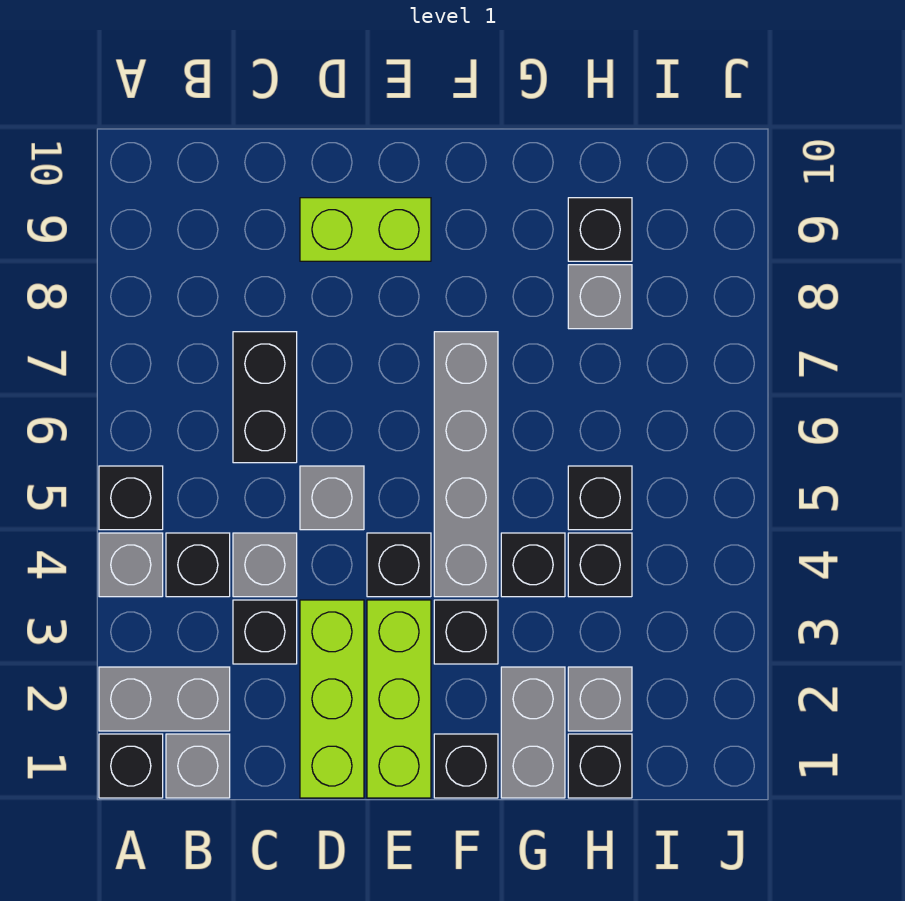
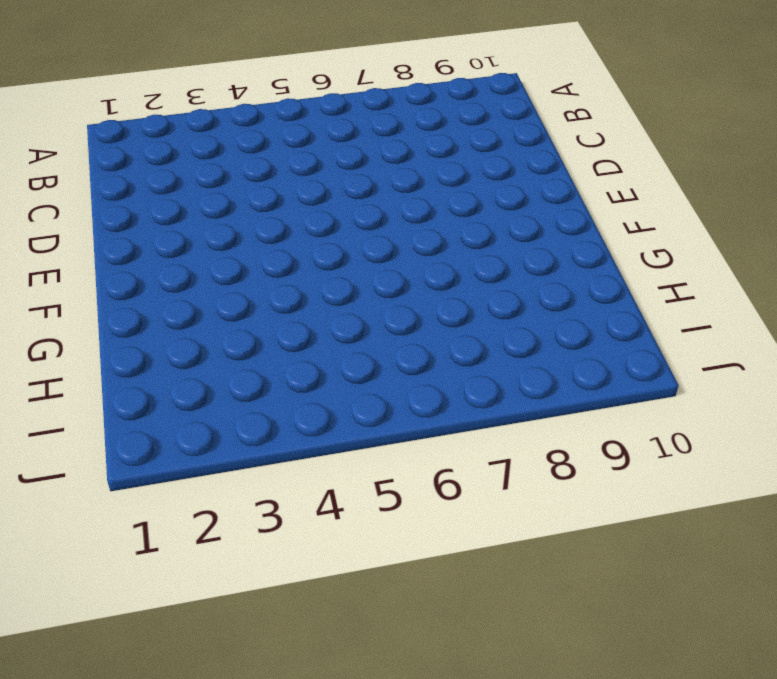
none -> black 1x1 brick [99,734,163,798]
none -> grey 1x2 brick [99,667,230,731]
none -> grey 1x1 brick [99,533,163,597]

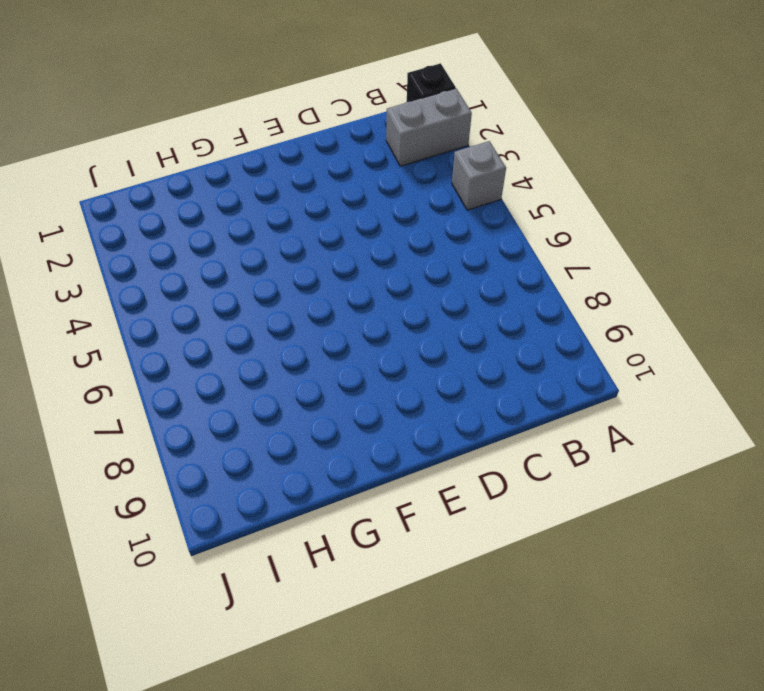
none -> black 1x1 brick [99,466,163,530]
none -> grey 1x1 brick [166,734,230,798]
none -> black 1x1 brick [166,533,230,597]

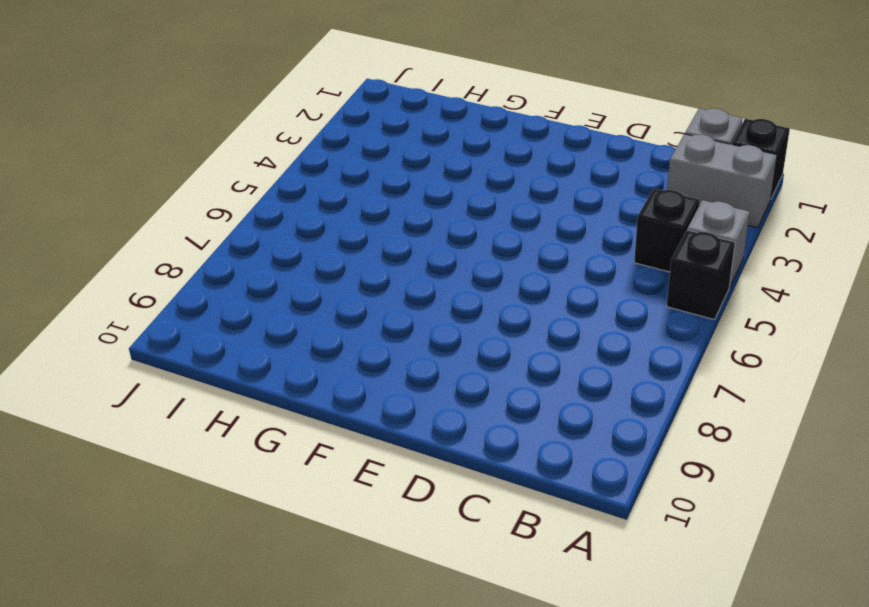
none -> black 1x1 brick [233,600,297,664]
none -> grey 1x1 brick [233,533,297,597]
none -> black 1x2 brick [233,332,297,463]

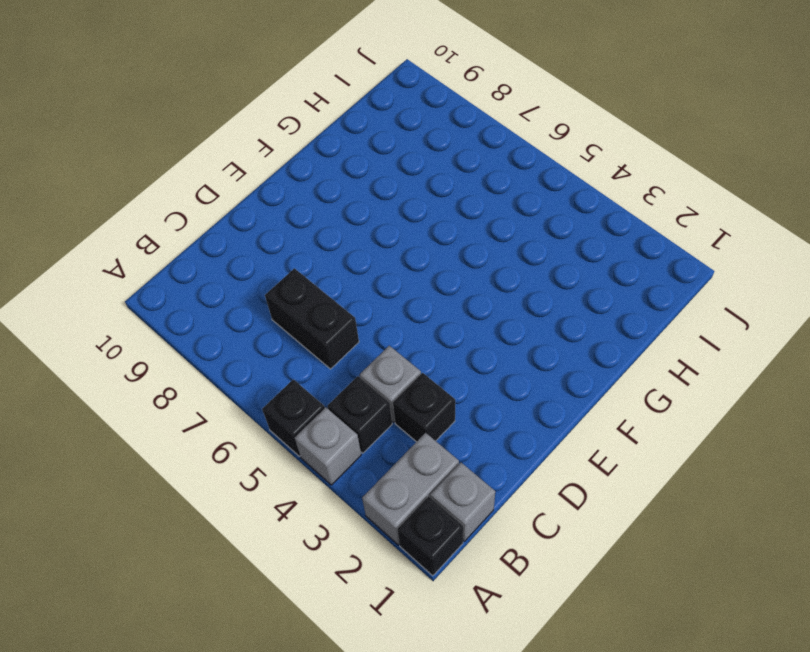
none -> lime 1x3 brick [300,600,364,798]
none -> grey 1x1 brick [300,466,364,530]
none -> lime 1x2 brick [300,198,431,261]

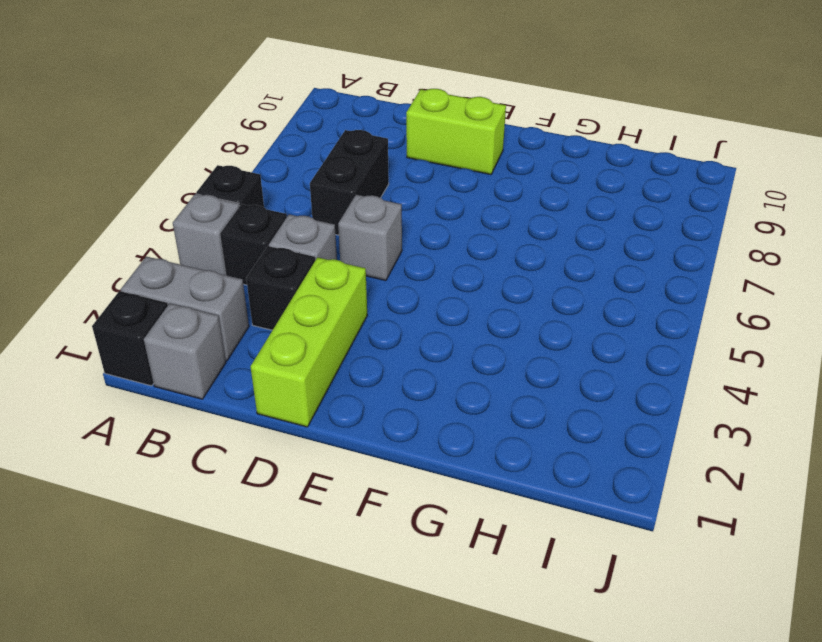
none -> lime 1x3 brick [367,600,431,798]
none -> black 1x1 brick [367,533,431,597]
none -> black 1x1 brick [434,734,498,798]

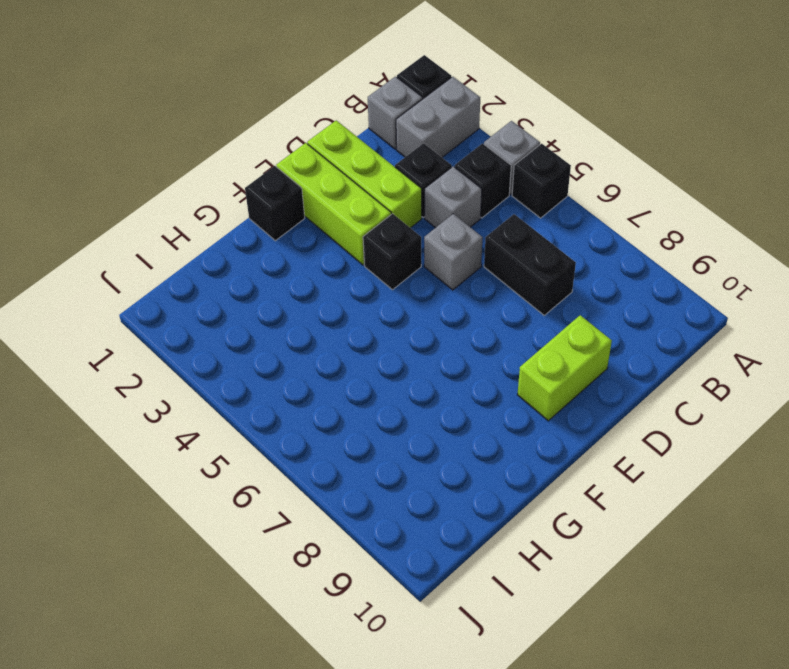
none -> black 1x1 brick [434,600,498,664]
none -> grey 1x4 brick [434,332,498,597]
none -> grey 1x2 brick [501,667,565,798]

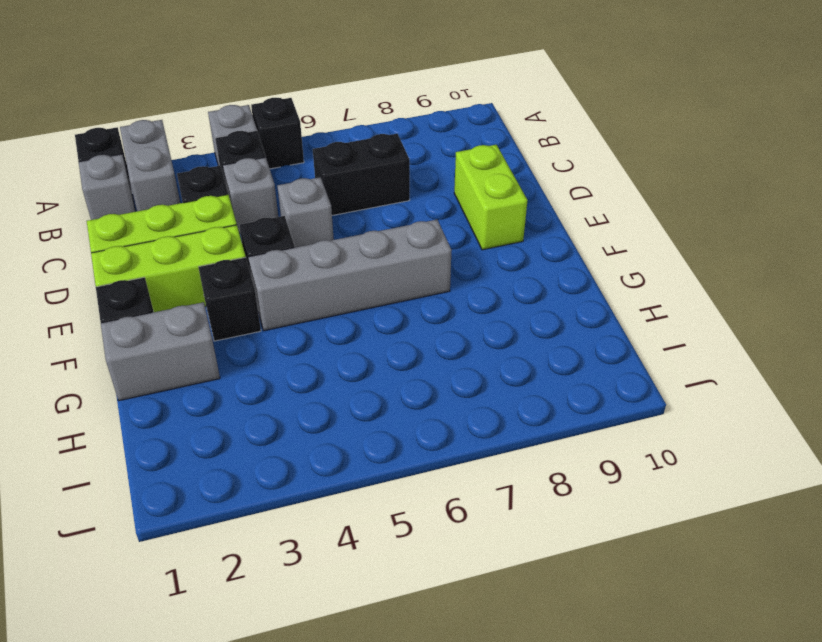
none -> black 1x1 brick [501,533,565,597]
none -> black 1x1 brick [568,734,632,798]
none -> grey 1x1 brick [568,667,632,731]

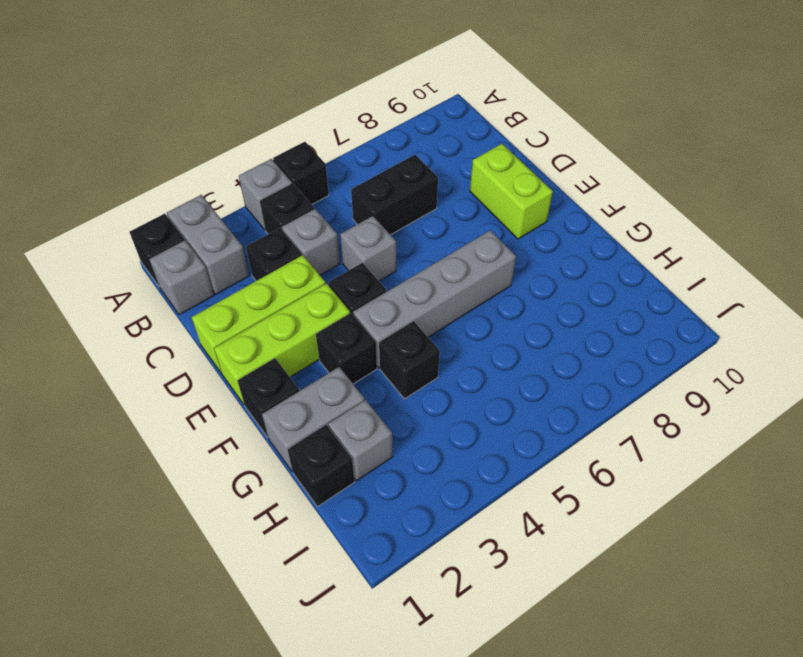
none -> black 1x1 brick [568,533,632,597]
none -> black 1x1 brick [568,466,632,530]
none -> grey 1x1 brick [568,265,632,329]

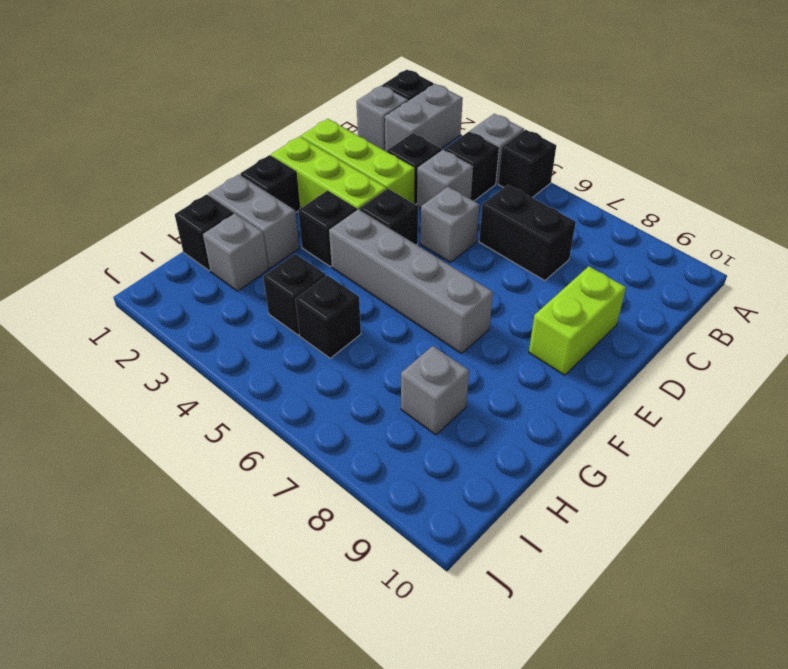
none -> black 1x1 brick [501,533,565,597]
none -> black 1x1 brick [568,198,632,261]

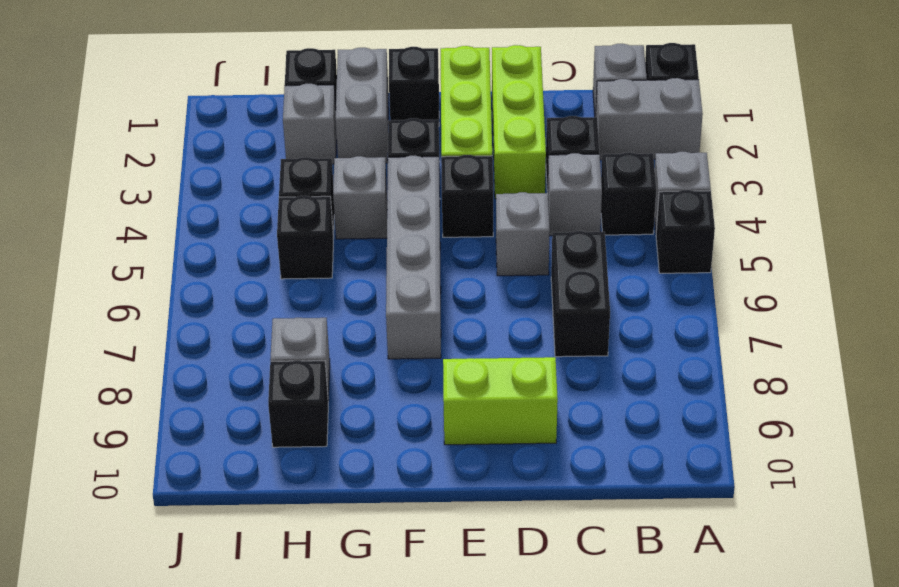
grey 1x1 brick [333,156,387,239] -> black 1x1 brick [501,533,565,597]

